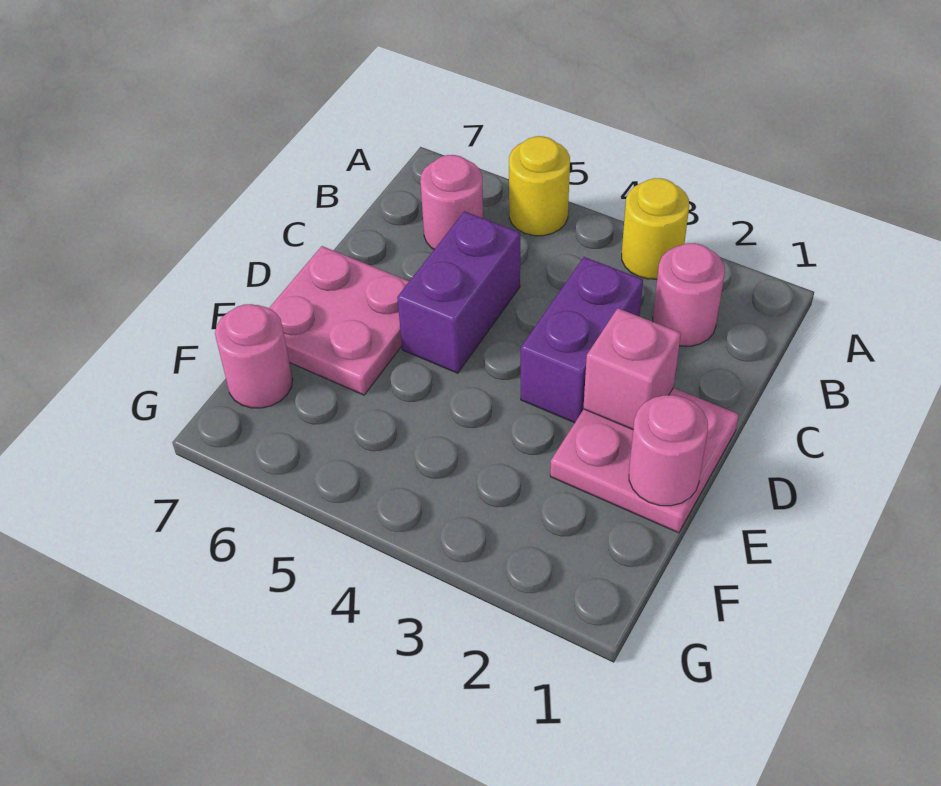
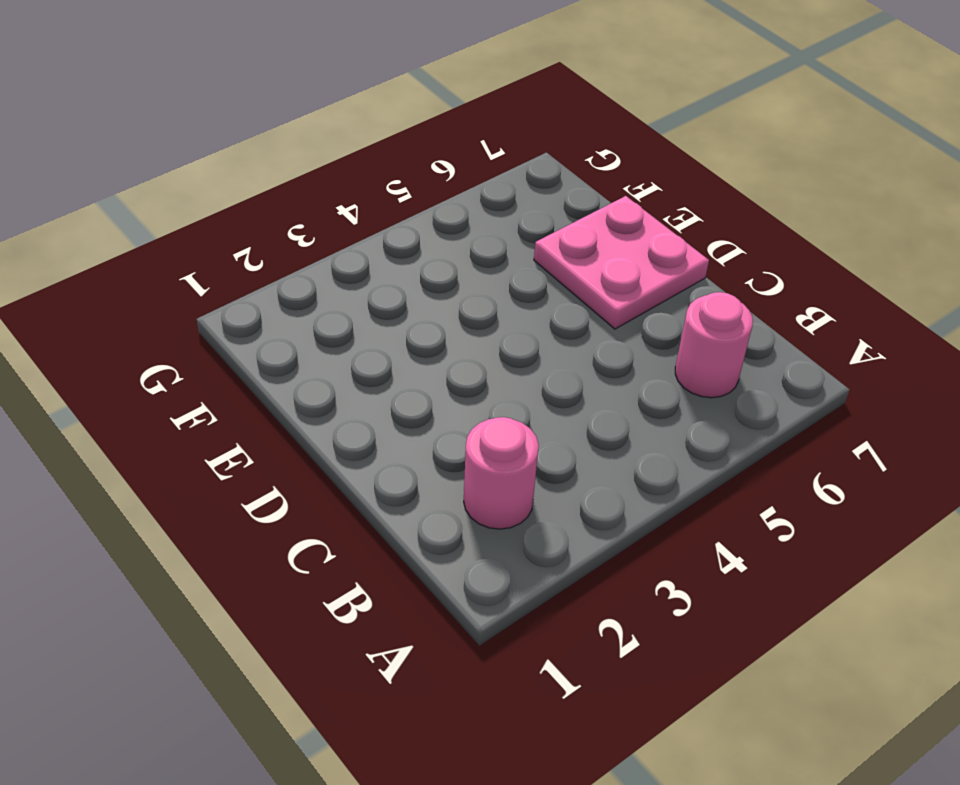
none -> yellow 1x1 round brick [622,178,689,279]
none -> yellow 1x1 round brick [509,136,570,236]

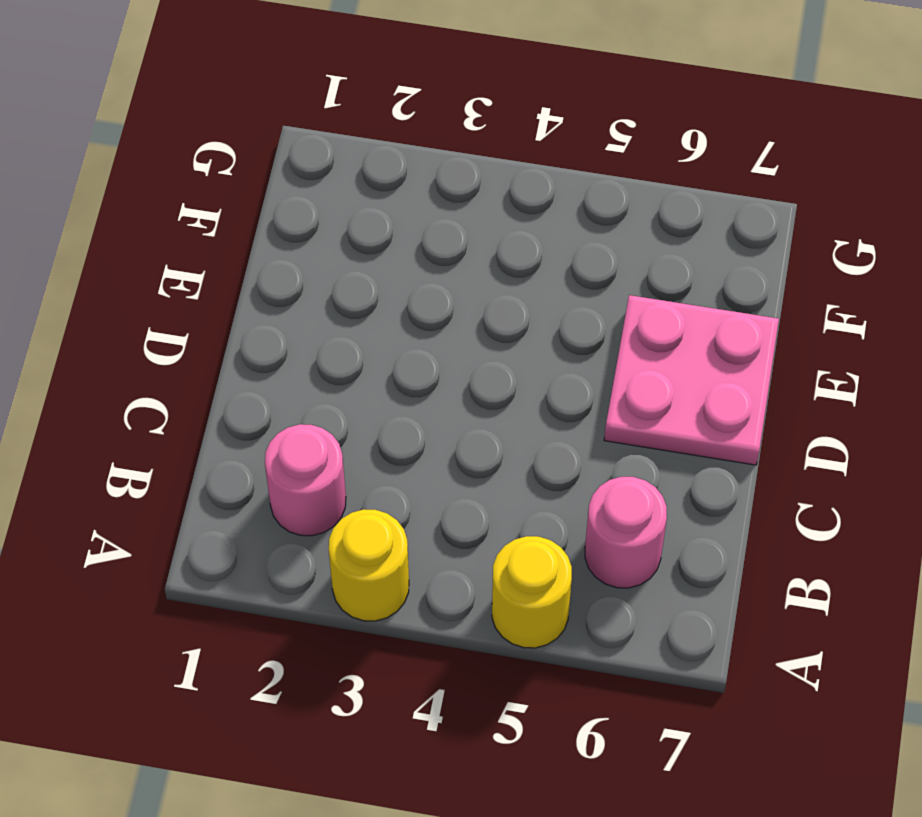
none -> purple 1x2 brick [521,257,643,423]
none -> purple 1x2 brick [397,211,520,373]

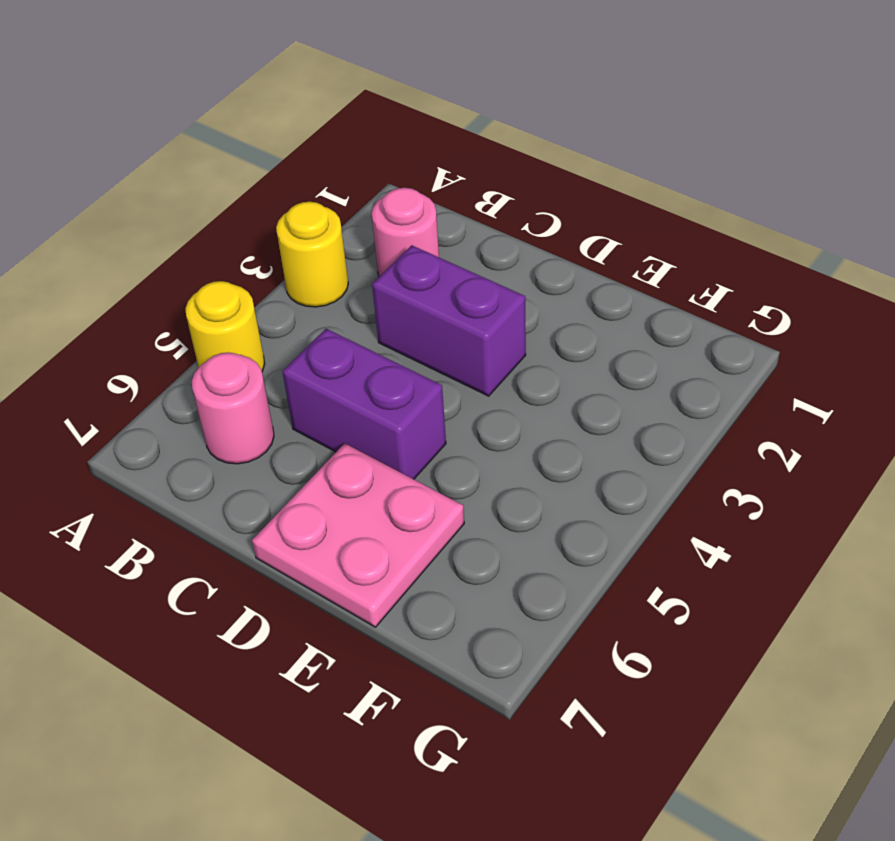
none -> pink 2x2 plate [550,388,739,533]
none -> pink 1x1 round brick [215,304,293,408]

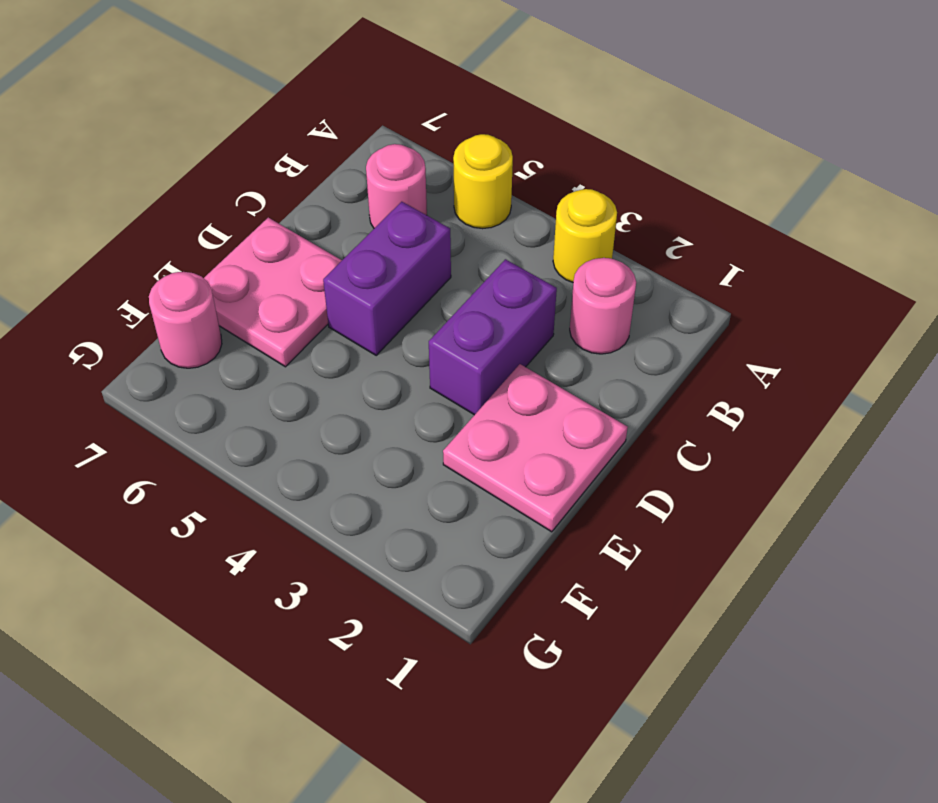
none -> pink 1x1 brick [583,308,681,429]
none -> pink 1x1 round brick [629,395,708,506]

